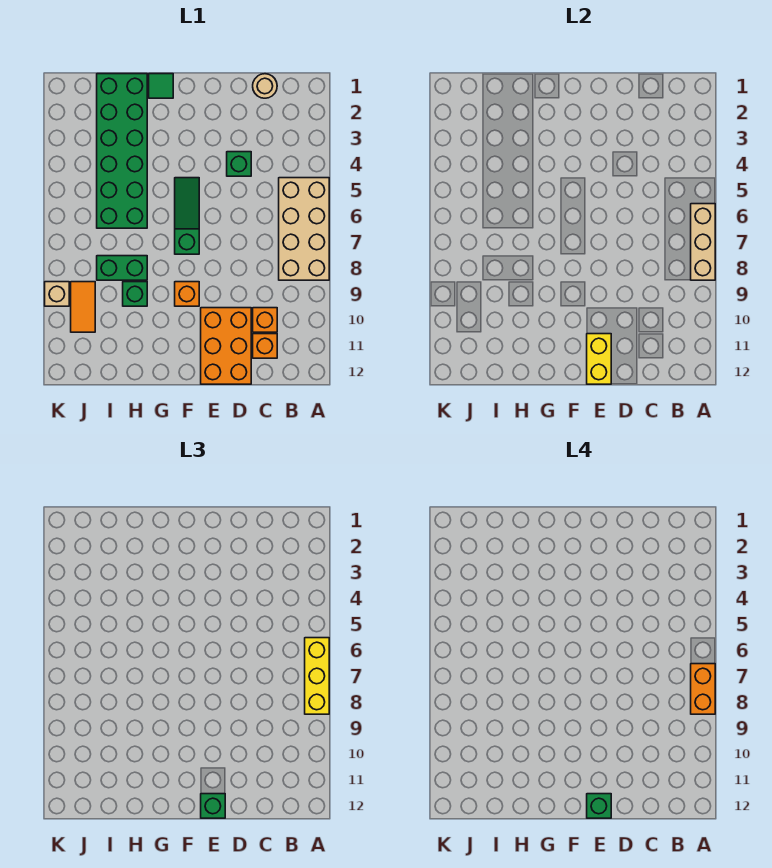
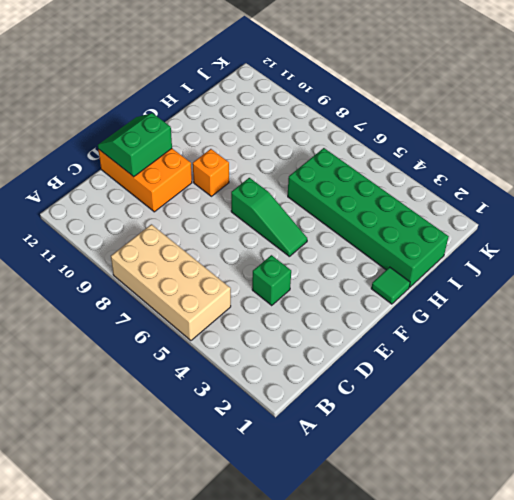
green 2x2 slope [98,113,172,177] -> yellow 1x2 brick [587,334,611,384]
none -> tan 1x1 round brick [253,74,277,98]
none -> orange 1x1 brick [253,308,277,332]
none -> orange 1x1 brick [253,334,277,358]

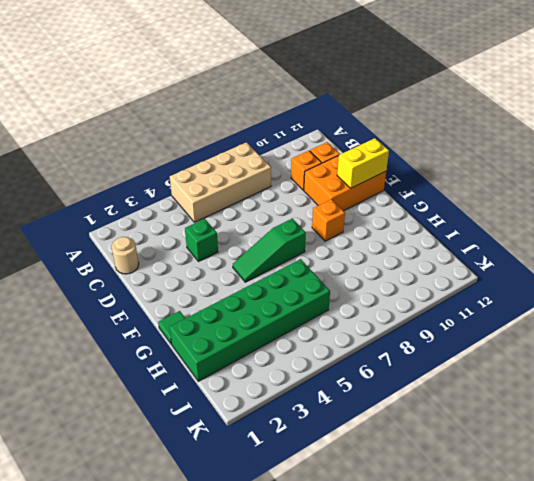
none -> green 1x2 brick [97,256,147,280]
none -> green 1x1 brick [123,282,147,306]
none -> orange 1x2 tile [71,282,95,332]

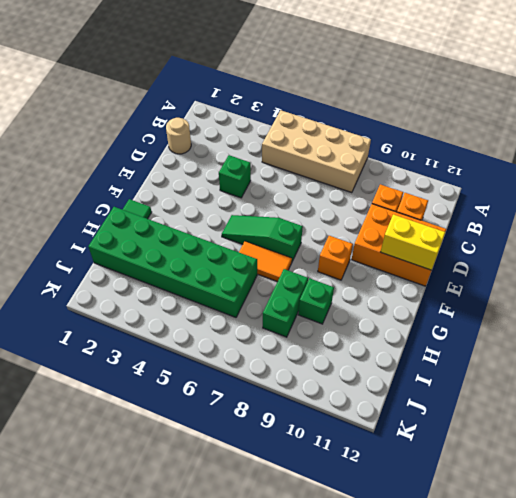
orange 1x2 tile [239,241,292,282] -> orange 1x2 tile moved to [71,282,95,332]
none -> tan 1x1 brick [45,282,69,306]
none -> tan 1x3 brick [691,204,715,280]
none -> yellow 1x3 brick [305,638,329,714]

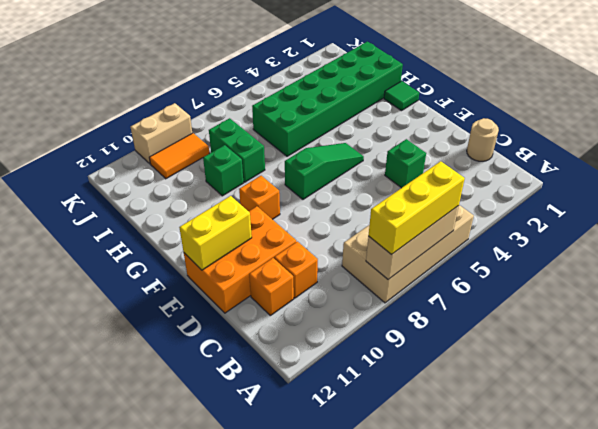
tan 1x2 brick [131,103,192,164] -> tan 1x1 brick [45,282,69,306]
none -> green 1x1 brick [201,794,225,818]
none -> orange 1x2 brick [691,664,715,714]
none -> green 1x1 brick [587,794,611,818]

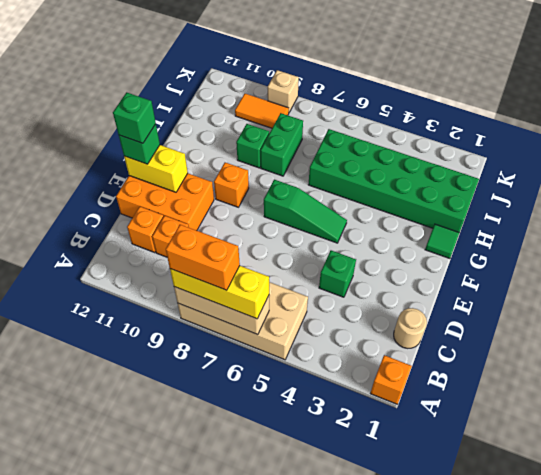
orange 1x1 brick [370,355,412,404] -> none

